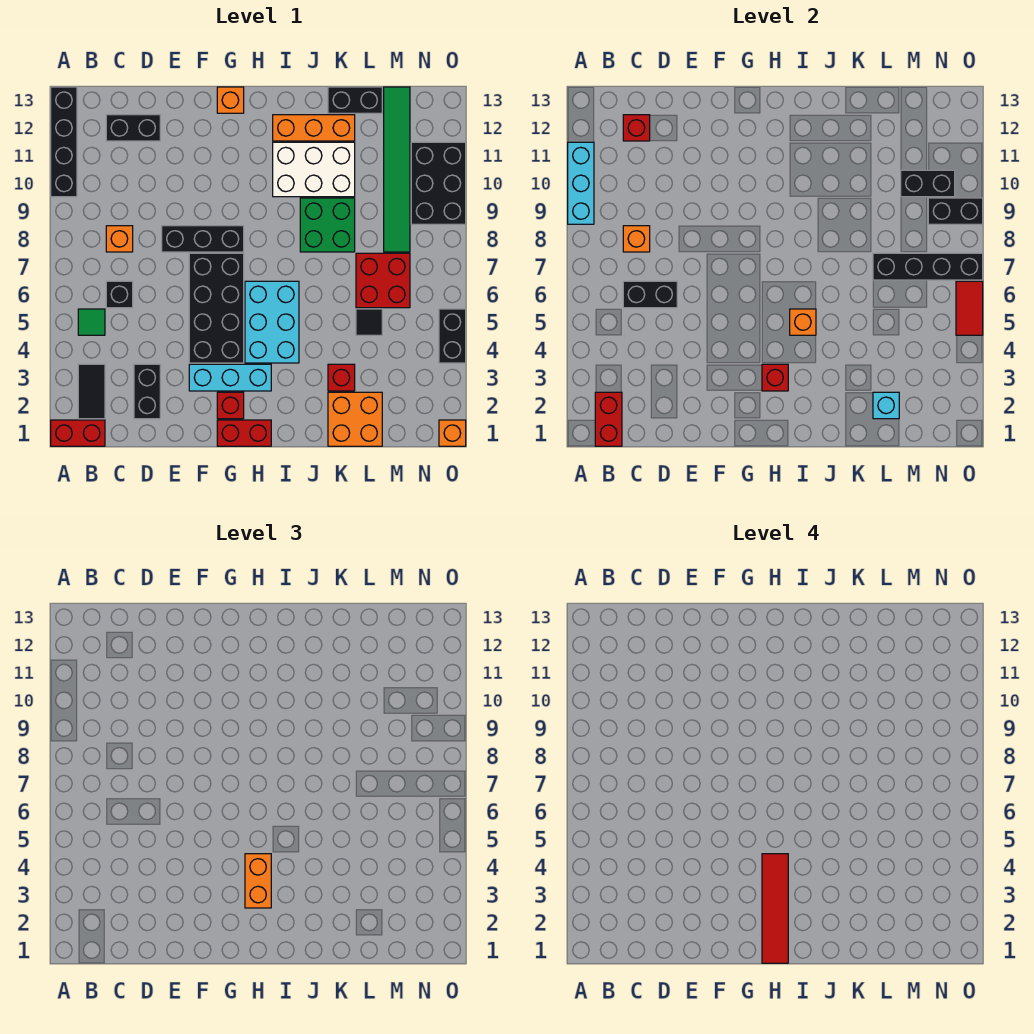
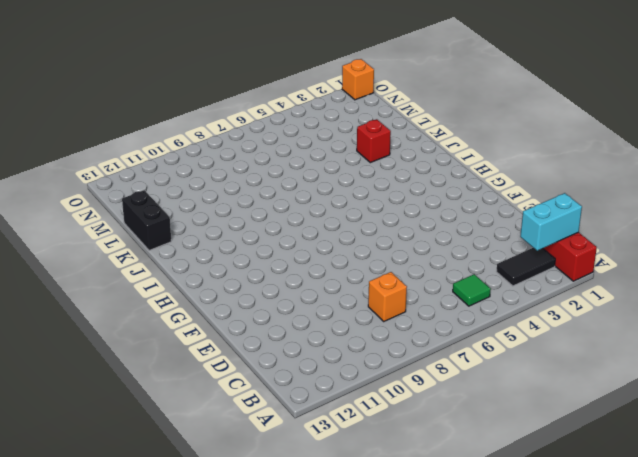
cyan 1x2 brick [520,193,582,251] -> red 1x2 brick [595,392,622,446]
none -> black 1x4 brick [51,87,77,197]
none -> black 1x1 brick [106,281,133,308]
none -> black 1x2 brick [106,115,160,141]
none -> black 1x2 brick [134,364,160,419]

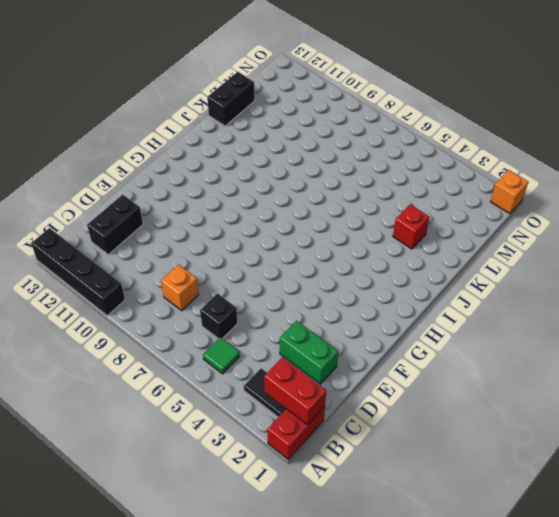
green 1x2 brick [280,321,338,384] -> black 1x2 brick [134,364,160,419]
none -> black 1x3 brick [162,226,244,252]
none -> cyan 1x3 brick [189,364,271,391]
none -> black 2x4 brick [189,253,244,363]
none -> red 1x2 brick [217,420,271,446]

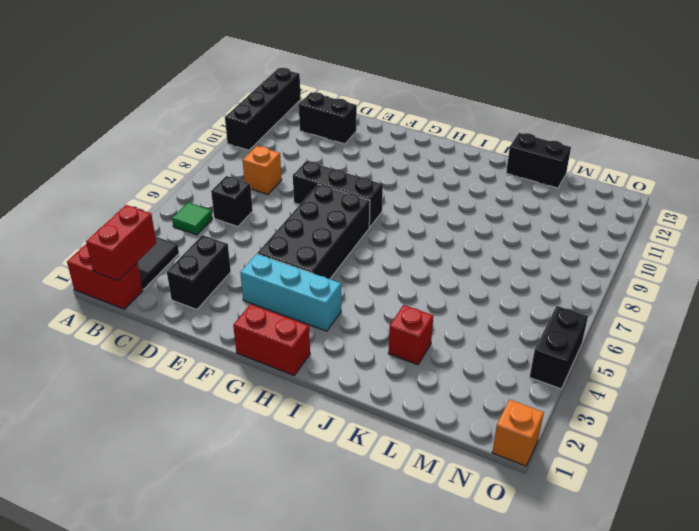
none -> red 1x1 brick [217,392,244,419]
none -> orange 1x1 brick [217,87,244,113]
none -> cyan 2x3 brick [245,281,299,363]
none -> white 2x3 brick [273,142,355,197]

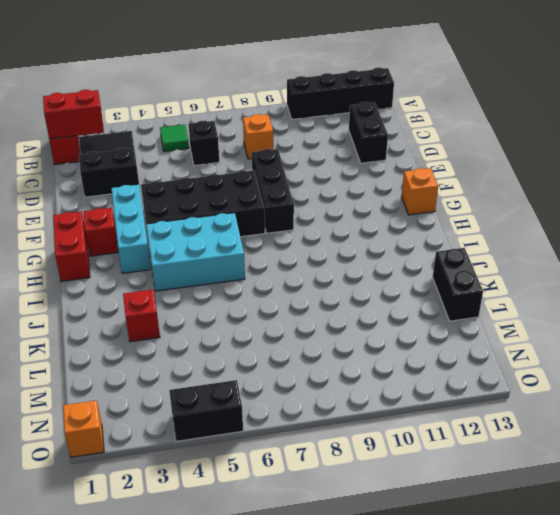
none -> white 2x3 brick [273,142,355,197]
none -> orange 1x3 brick [273,115,355,141]
none -> green 2x2 brick [300,198,355,252]
none -> orange 2x2 brick [328,392,382,446]

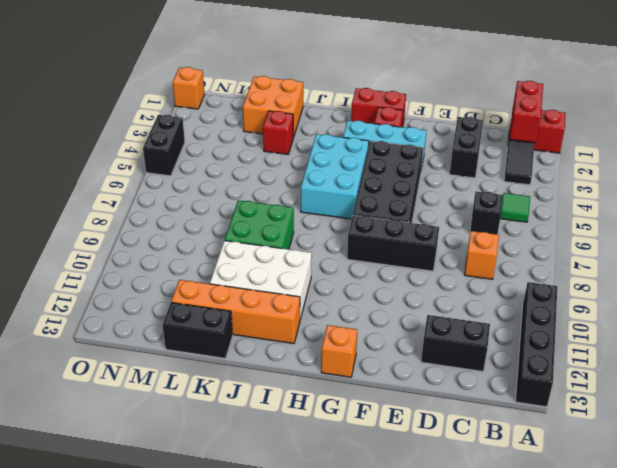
orange 1x4 brick [171,280,300,344] -> orange 1x3 brick [273,115,355,141]
none -> black 1x1 tile [356,309,382,335]
none -> red 2x2 brick [356,253,410,308]
none -> green 1x6 tile [384,87,410,252]
none -> black 2x3 brick [411,142,466,224]

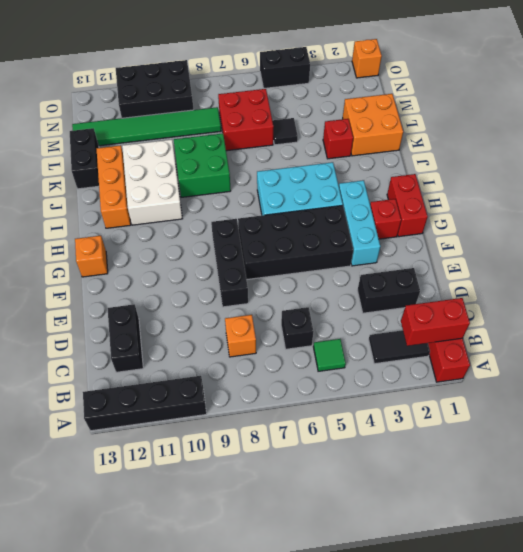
none -> cyan 1x3 brick [568,142,594,224]
none -> black 1x2 brick [623,281,677,308]
none -> orange 1x1 brick [623,226,650,252]
none -> red 1x1 brick [623,115,650,141]

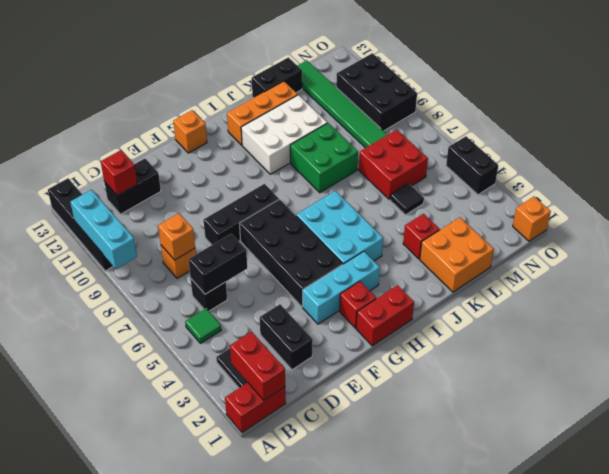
none -> red 1x1 brick [762,364,788,391]
none -> orange 1x1 brick [790,309,816,335]
none -> cyan 1x1 brick [873,392,899,419]
none -> black 1x4 brick [873,253,983,280]

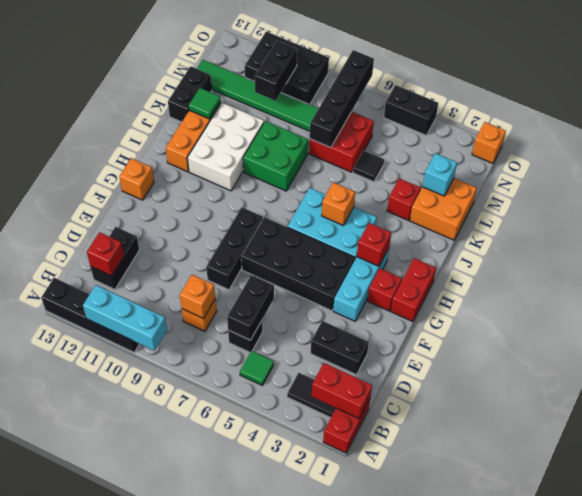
green 1x1 tile [189,88,221,119] -> none
none -> black 1x2 brick [928,198,983,224]
none -> red 1x2 tile [956,281,983,335]
none -> orange 1x2 brick [245,854,271,908]
none -> red 1x4 tile [762,854,788,963]

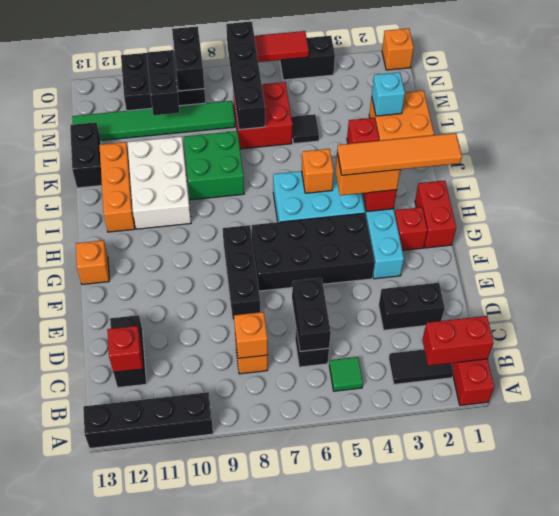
orange 1x4 tile [337,133,462,175] -> red 1x4 tile [762,854,788,963]
none -> cyan 1x3 brick [568,142,594,224]

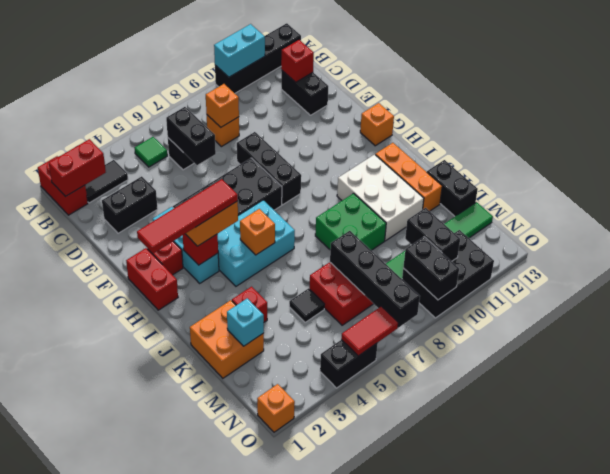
cyan 1x2 brick [214,24,265,77] -> cyan 1x3 brick [568,142,594,224]

